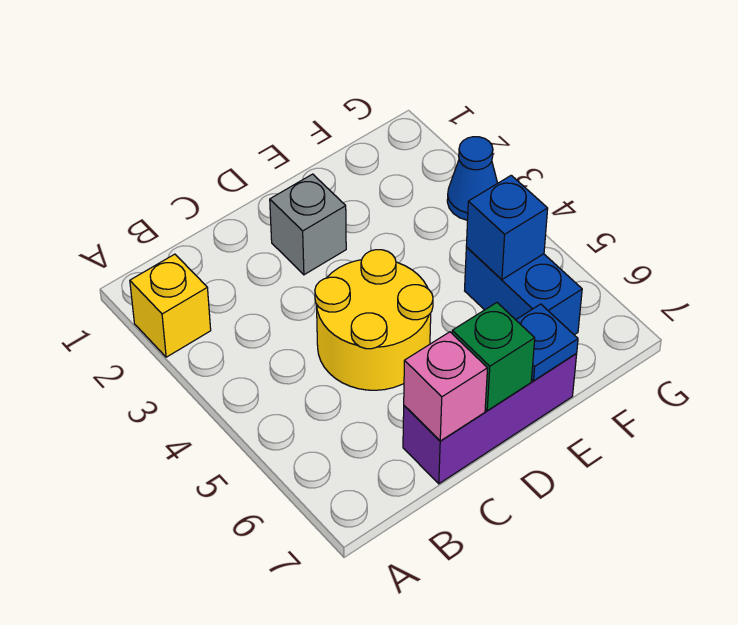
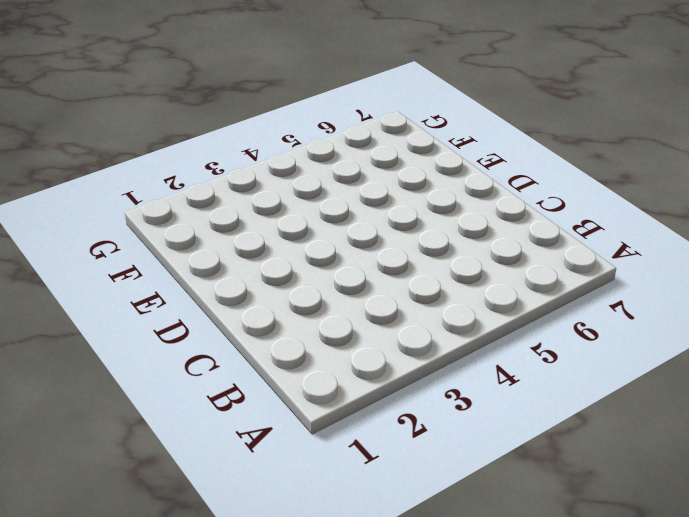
none -> yellow 1x1 brick [130,254,211,357]
none -> yellow 2x2 round brick [315,250,433,390]

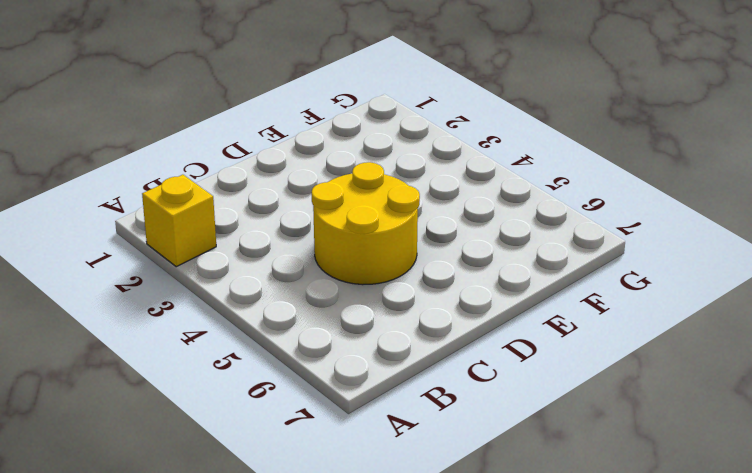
none -> purple 1x3 brick [403,353,577,484]
none -> grey 1x1 brick [270,174,346,275]

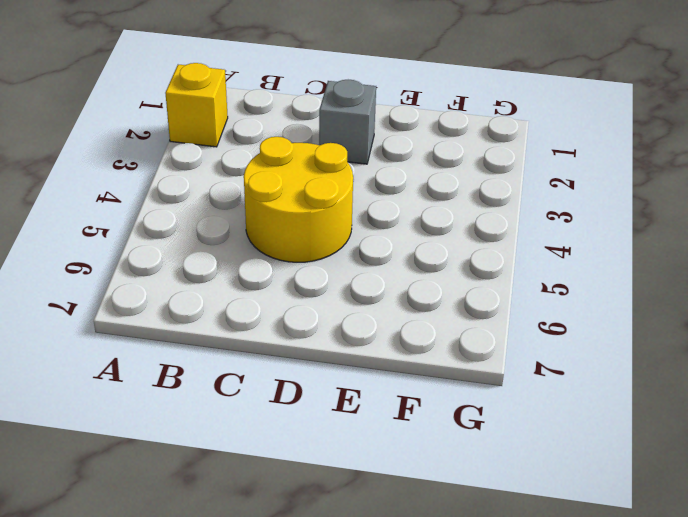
none -> purple 1x3 brick [403,353,577,484]
none -> blue 1x2 brick [465,247,582,335]

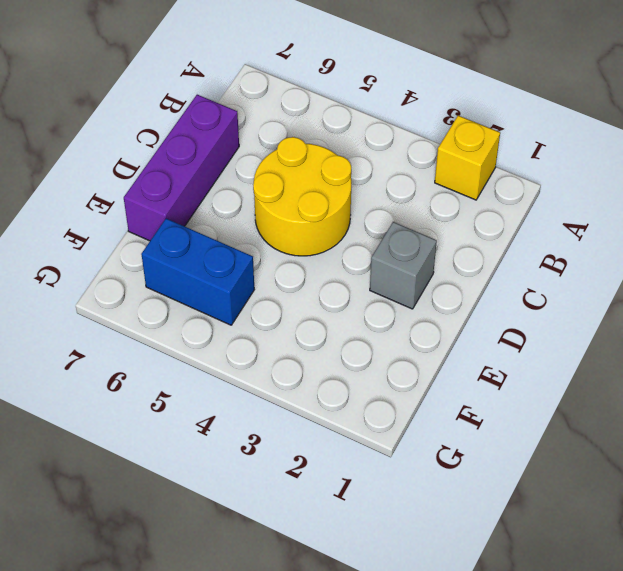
none -> blue 1x1 cone [447,137,498,220]
none -> pink 1x1 brick [404,332,488,441]

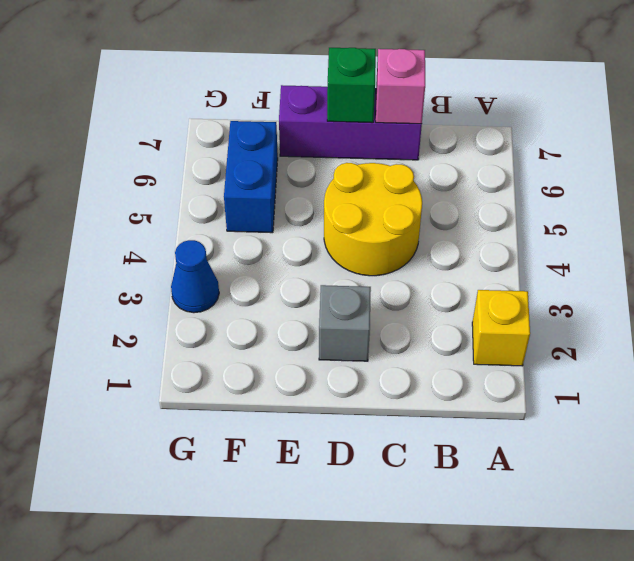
none -> blue 1x1 plate [516,304,578,381]
none -> blue 1x1 brick [466,175,548,279]

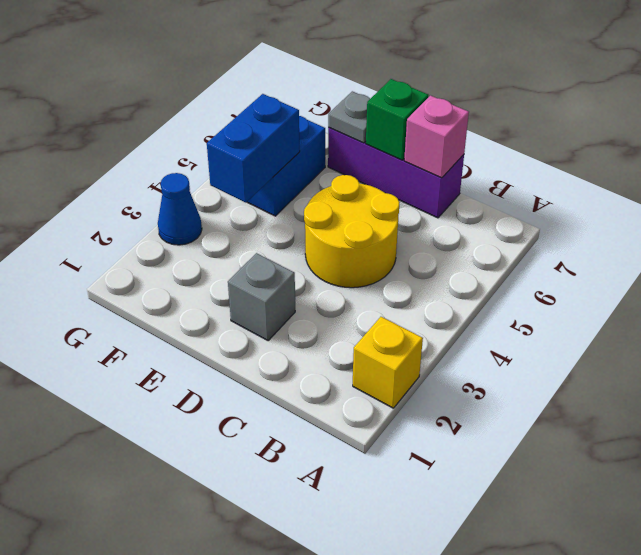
grey 1x1 plate [328,91,370,143] -> blue 1x1 plate [516,304,578,381]
blue 1x2 brick [207,94,300,203] -> blue 1x1 brick [466,175,548,279]

